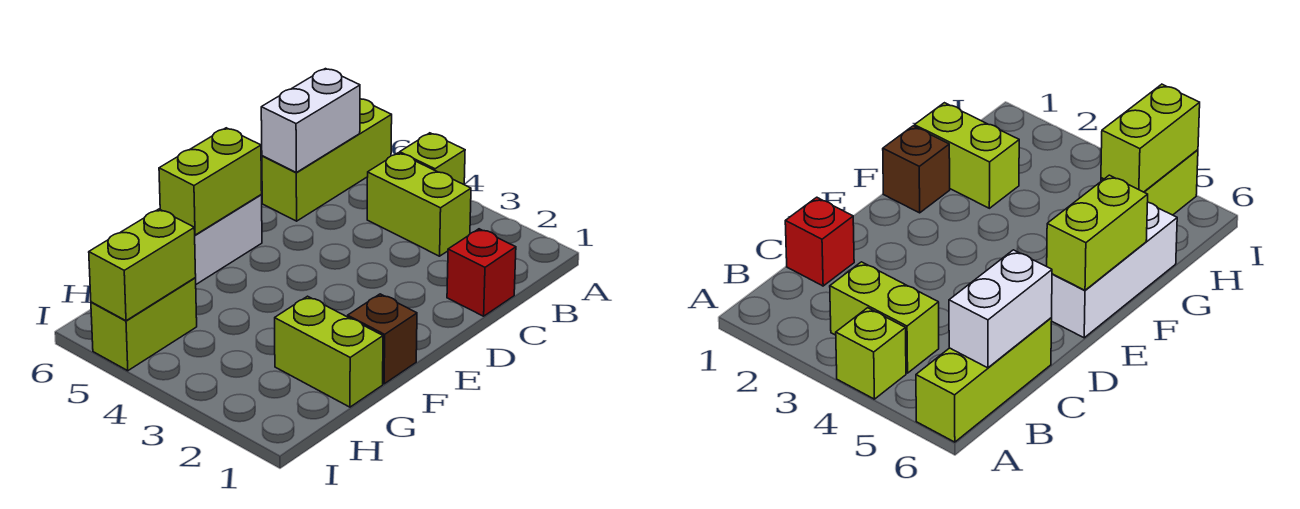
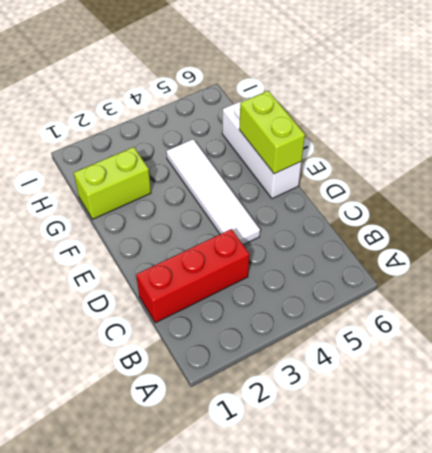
red 1x3 brick [136,229,249,323] -> red 1x1 brick [447,229,516,316]
white 1x4 tile [166,139,260,245] -> none
none -> lime 1x1 brick [400,133,465,184]
none -> lime 1x3 brick [262,99,392,221]

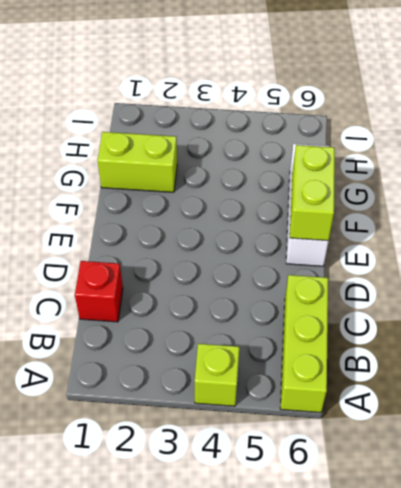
none -> lime 1x2 brick [367,153,471,256]
none -> brown 1x1 brick [348,294,417,384]

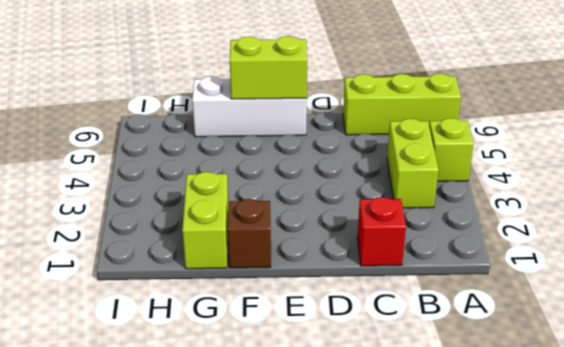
none -> lime 1x2 brick [91,278,197,371]
none -> white 1x2 brick [261,69,360,172]

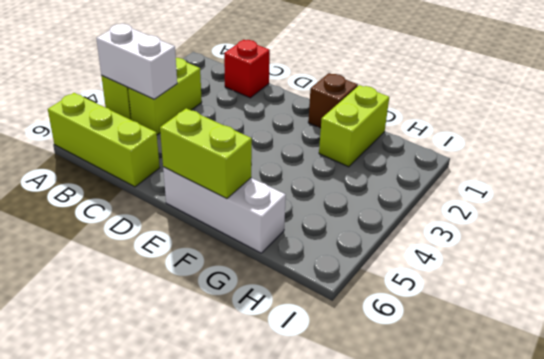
white 1x2 brick [96,24,177,99] -> white 1x2 brick moved to [261,69,360,172]
none -> lime 1x2 brick [91,278,197,371]
none -> lime 1x2 brick [89,209,196,321]

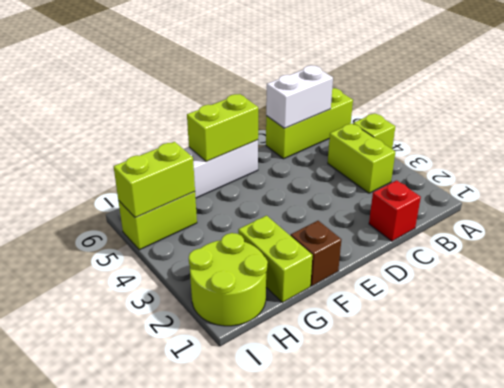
lime 2x2 round brick [189,233,268,326] -> none

